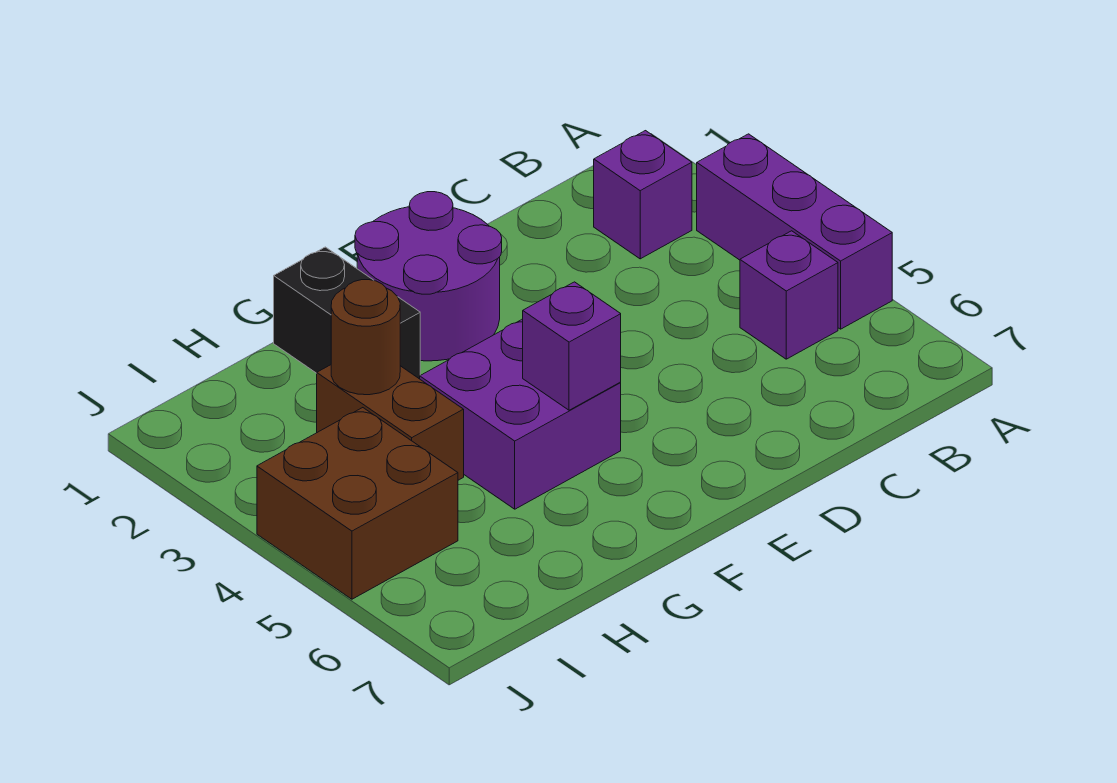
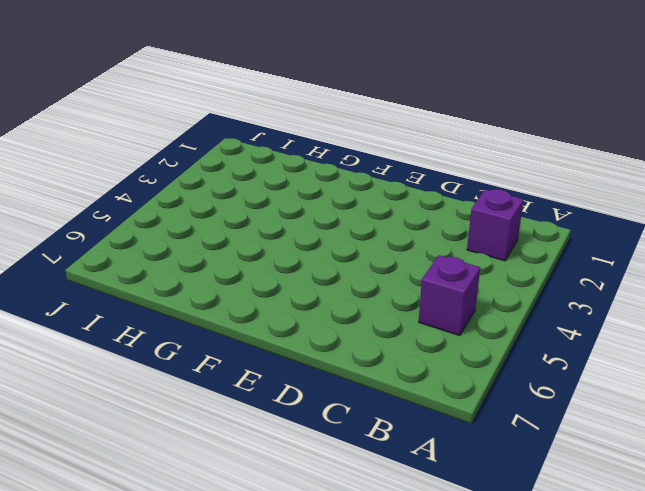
none -> purple 1x3 brick [697,134,892,329]
none -> purple 2x2 round brick [355,192,502,361]

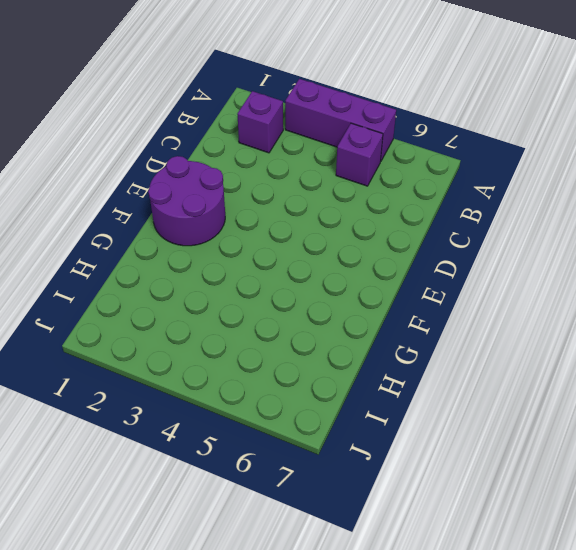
none -> purple 2x2 brick [420,319,621,509]
none -> black 1x2 brick [274,247,420,379]

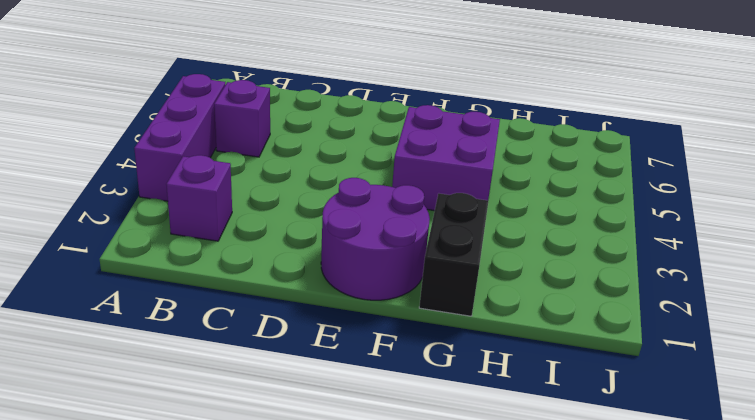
none -> brown 1x2 brick [317,365,464,480]
none -> brown 2x2 brick [257,408,458,599]

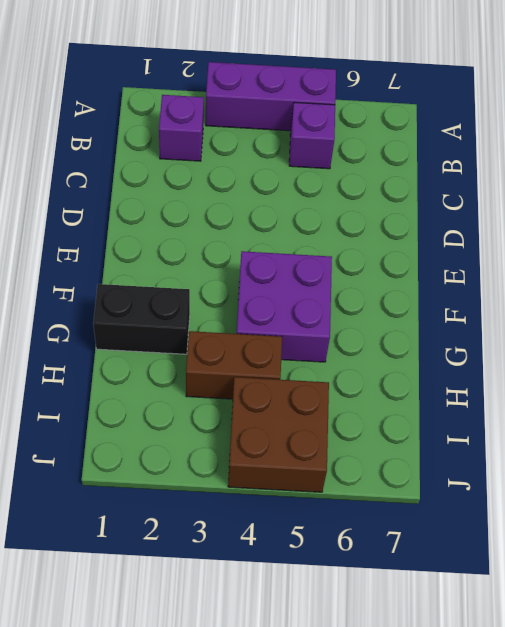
none -> purple 2x2 round brick [355,192,502,361]
none -> purple 1x1 brick [523,282,621,410]

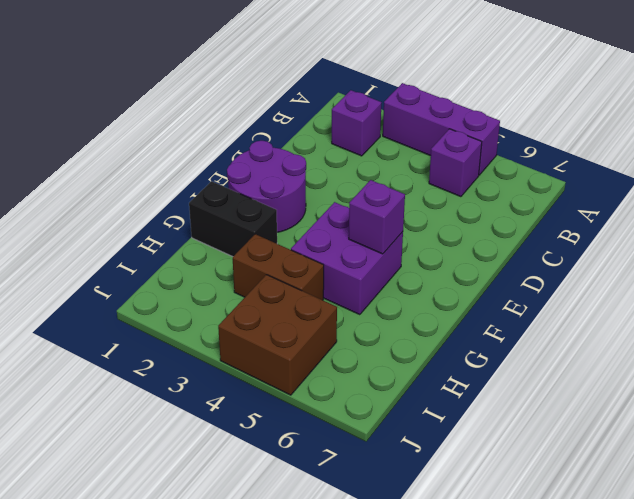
none -> brown 1x1 round brick [331,280,400,395]

